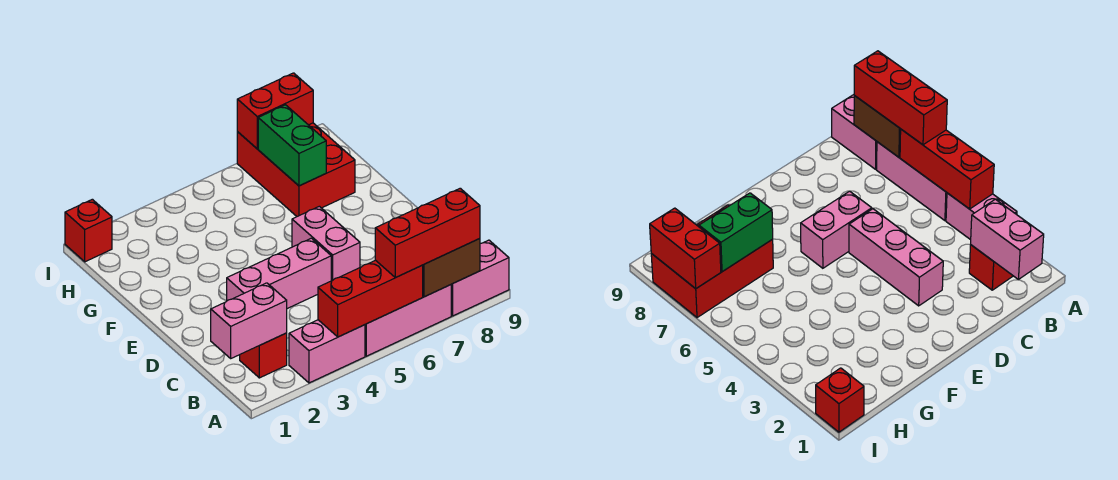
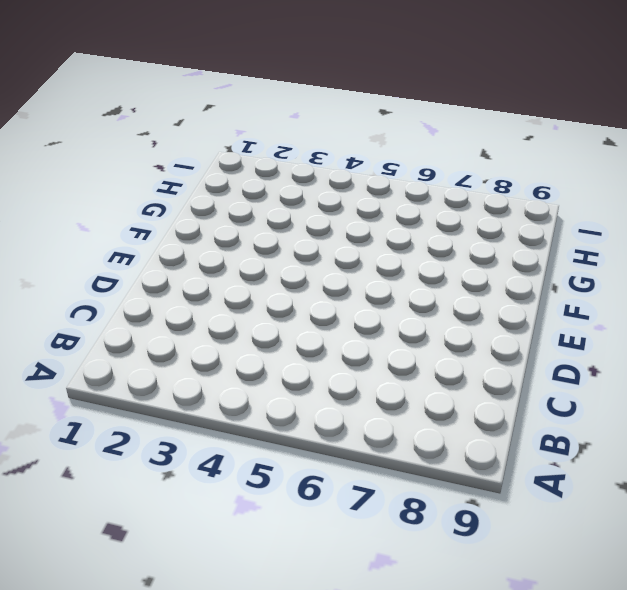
none -> pink 1x2 brick [289,320,365,383]
none -> pink 1x3 brick [365,285,451,356]
none -> pink 1x2 brick [451,240,509,316]

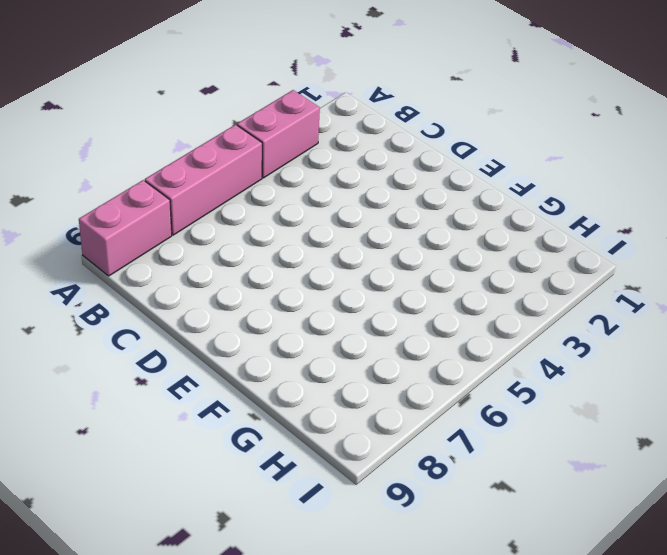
none -> red 1x1 brick [240,333,287,378]
none -> pink 1x3 brick [227,238,331,309]
none -> pink 1x2 brick [292,206,360,281]

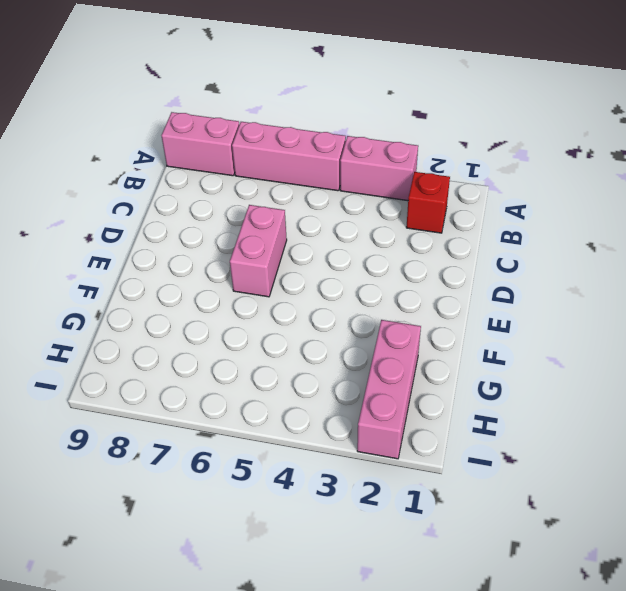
pink 1x3 brick [357,320,421,459] -> pink 1x3 brick turned to [227,238,331,309]
none -> red 2x3 brick [237,123,355,216]
none -> red 1x1 brick [65,199,112,262]
none -> red 1x3 brick [318,260,423,337]

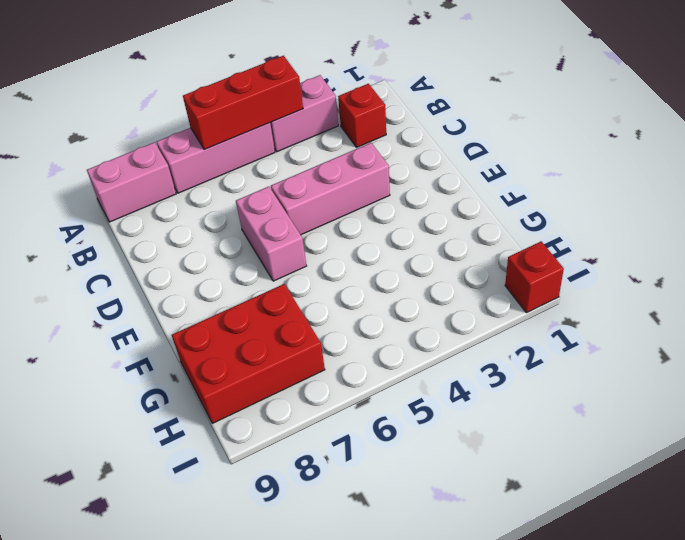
red 2x3 brick [172,284,325,423] -> red 2x3 brick turned to [237,123,355,216]
none -> brown 1x2 brick [423,239,480,297]
none -> pink 1x2 brick [211,283,287,358]
none -> green 1x2 brick [258,105,326,186]

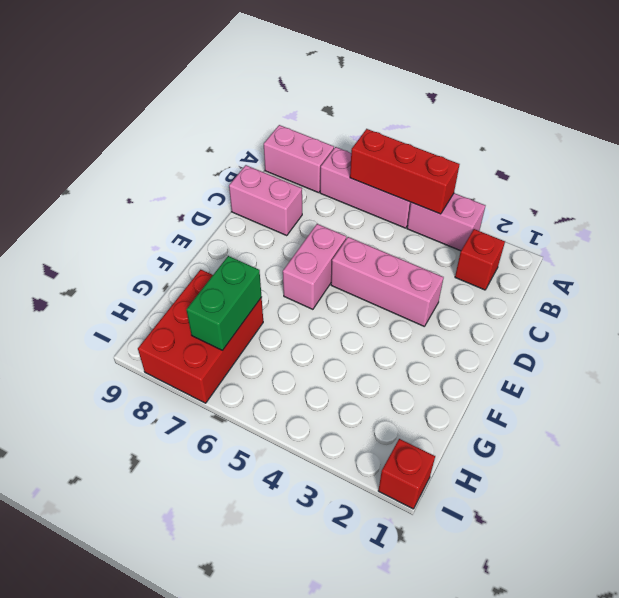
pink 1x2 brick [229,165,302,236] -> pink 1x2 brick moved to [211,283,287,358]
none -> brown 1x2 brick [423,239,480,297]
none -> red 1x2 brick [237,73,313,149]
none -> red 1x3 brick [375,188,480,278]

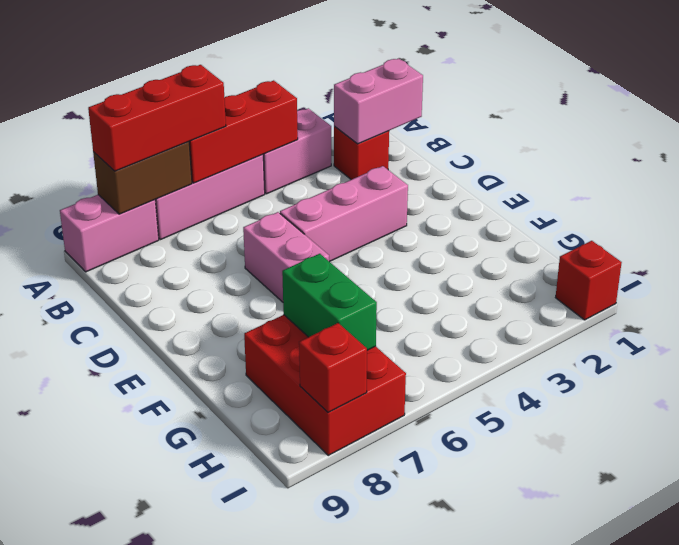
red 1x1 brick [299,323,367,412] -> red 1x2 brick [237,73,313,149]

